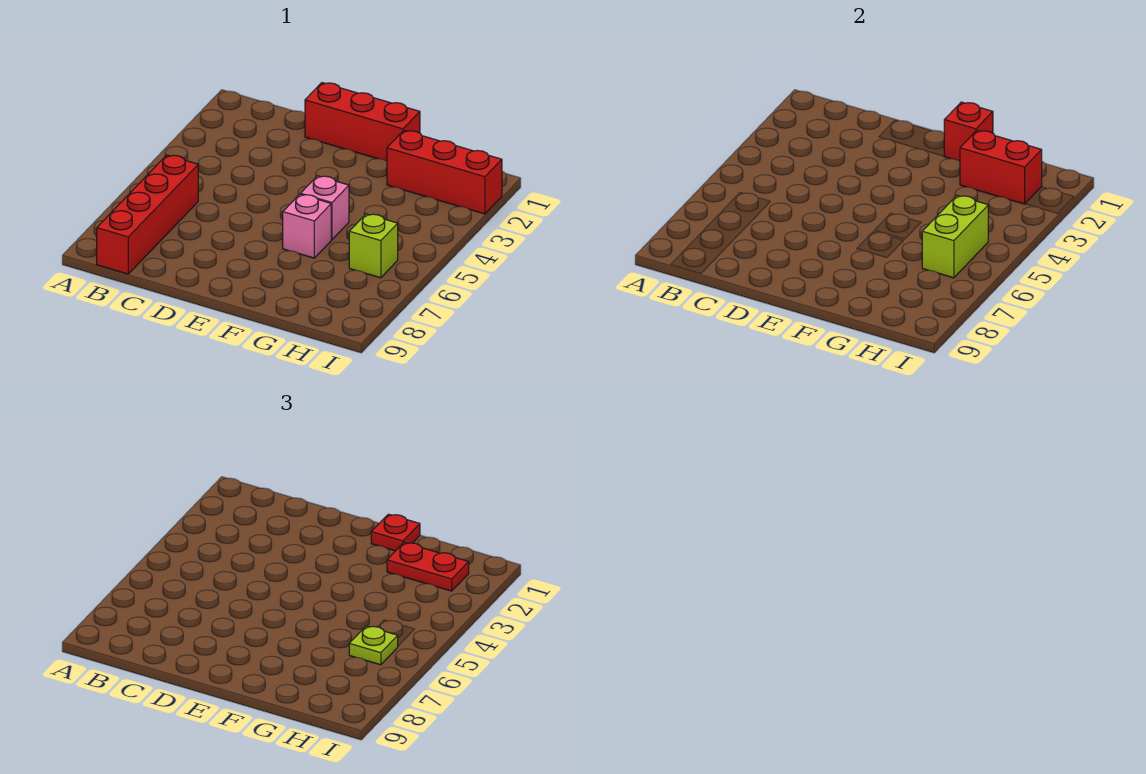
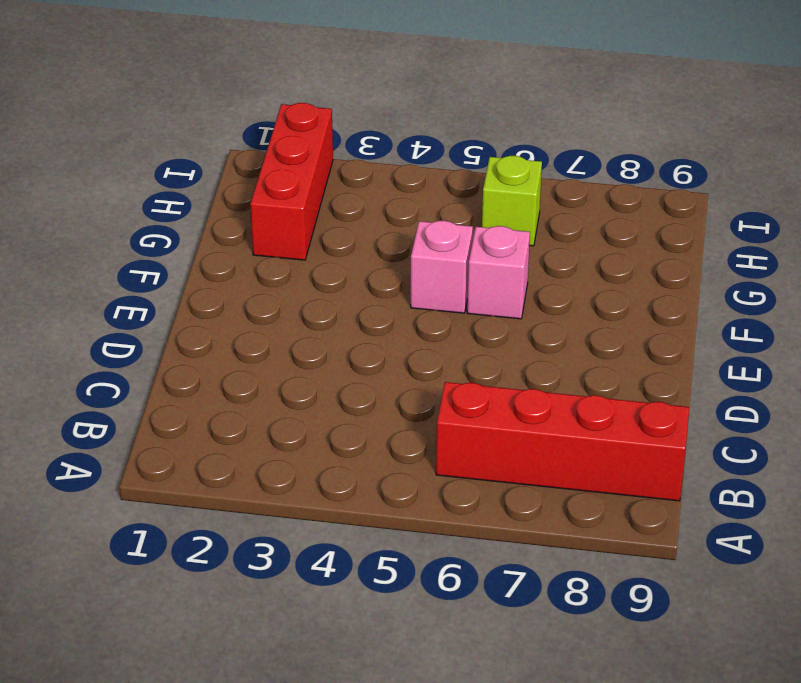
none -> red 1x3 brick [305,83,420,161]
none -> red 1x1 brick [944,102,993,161]
none -> red 1x2 brick [960,131,1042,204]

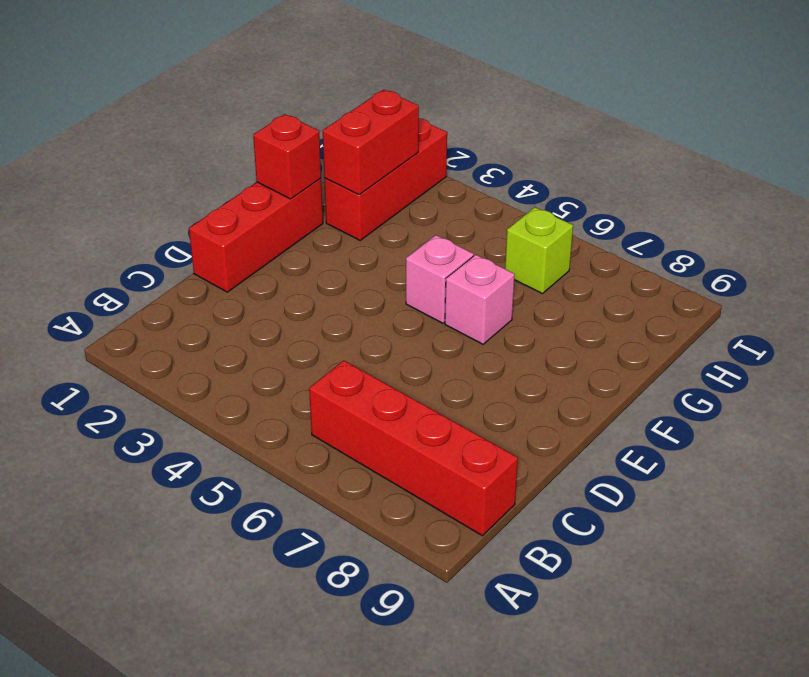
none -> lime 1x2 brick [922,196,988,278]
none -> red 1x1 plate [371,514,420,551]
none -> red 1x2 plate [387,543,469,591]

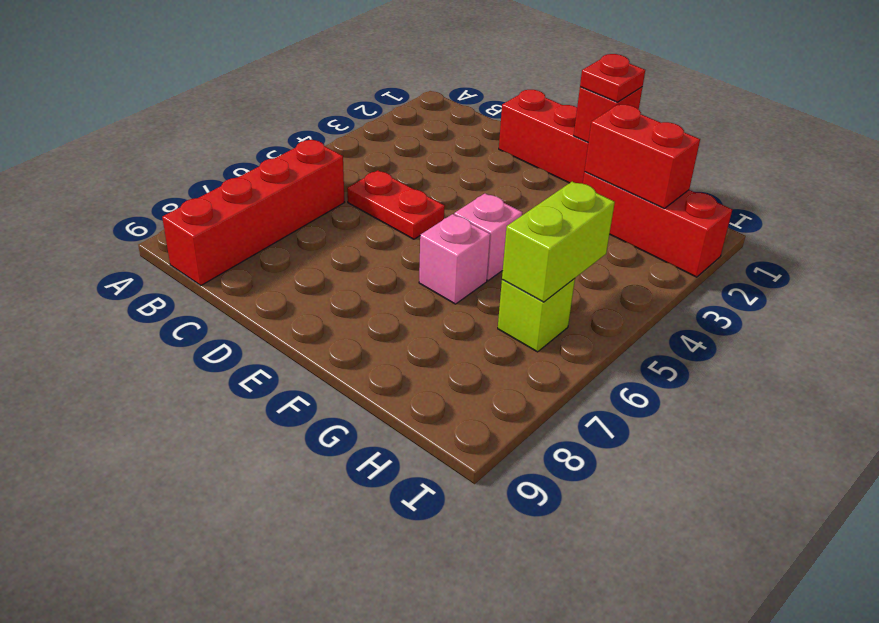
red 1x2 plate [347,170,445,239] -> red 1x2 plate moved to [387,543,469,591]
none -> lime 1x1 plate [349,626,398,665]

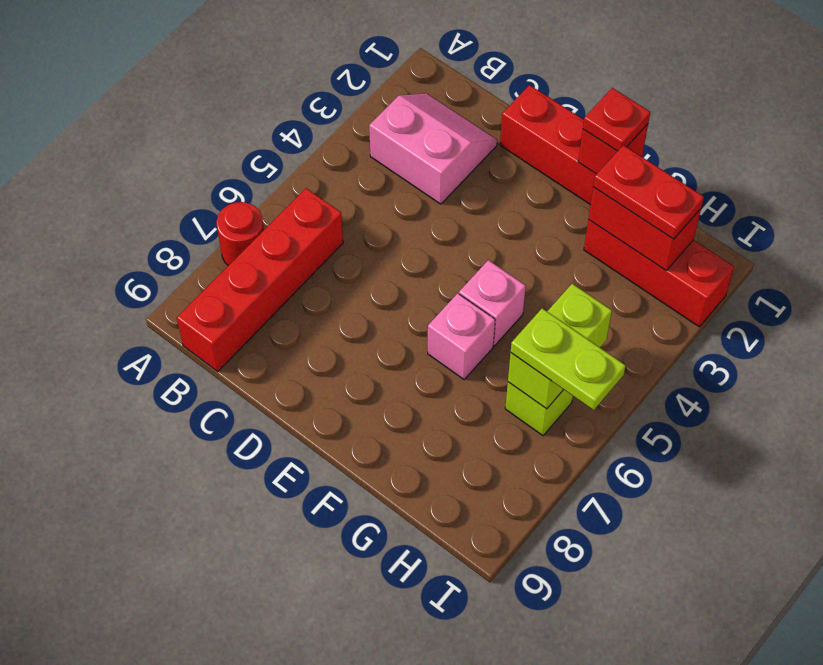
red 1x1 round brick [217,202,264,266] -> none
pink 2x2 slope [369,94,497,204] -> none
lime 1x2 plate [511,308,626,410] -> lime 1x1 plate [349,626,398,665]

